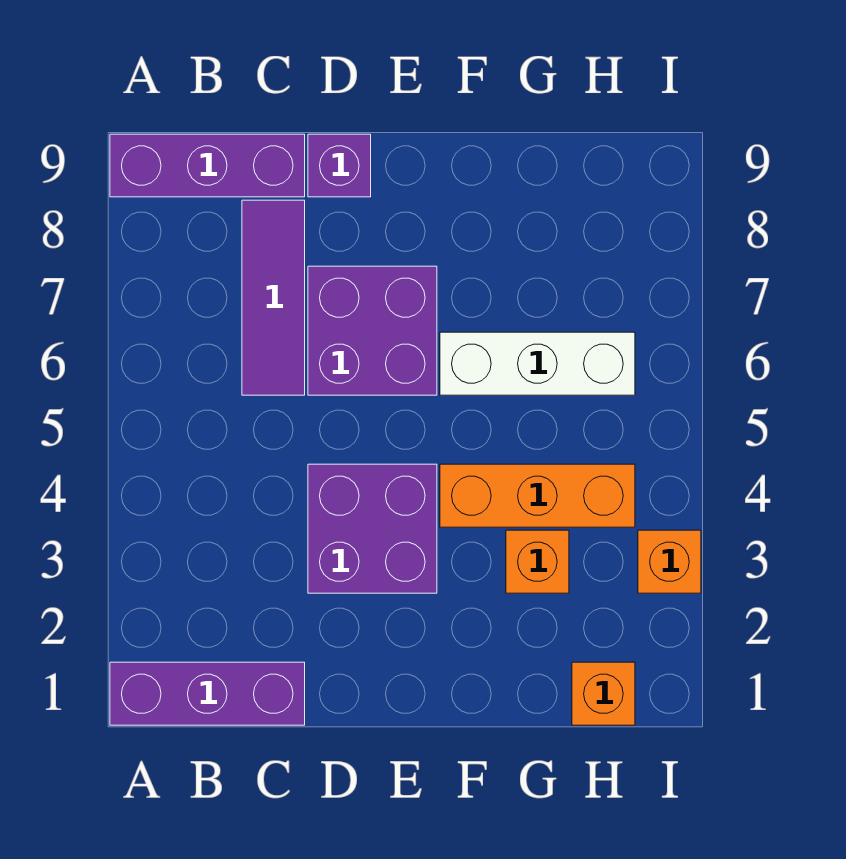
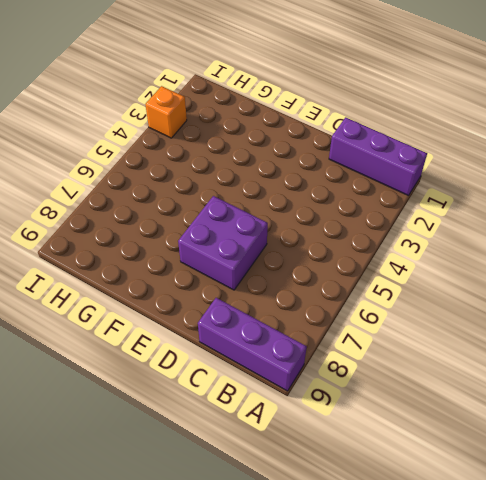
none -> purple 1x3 tile [242,200,305,395]
none -> purple 2x2 brick [308,464,437,593]

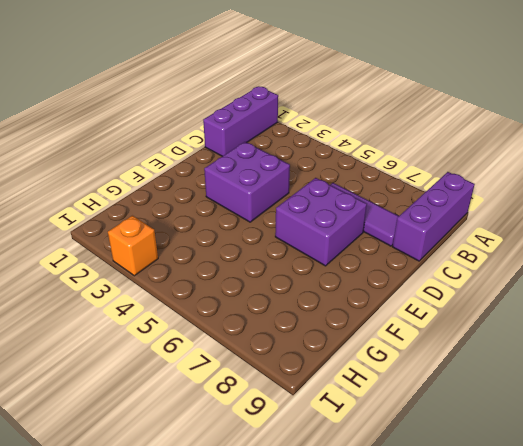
none -> purple 1x1 brick [308,134,371,197]
none -> orange 1x3 brick [440,464,635,527]

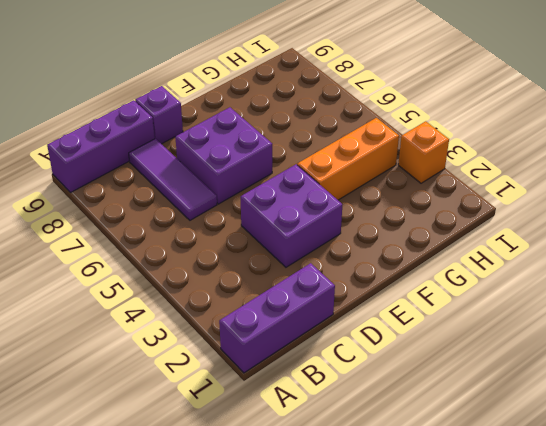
none -> white 1x3 brick [440,332,635,395]
none -> orange 1x1 brick [506,530,569,593]

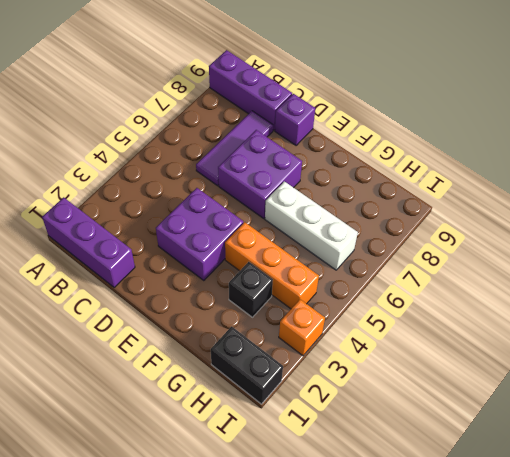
black 1x1 brick [229,262,273,317] -> orange 1x1 brick [506,530,569,593]
black 1x2 brick [211,326,283,404] -> orange 1x1 brick [572,662,635,725]

